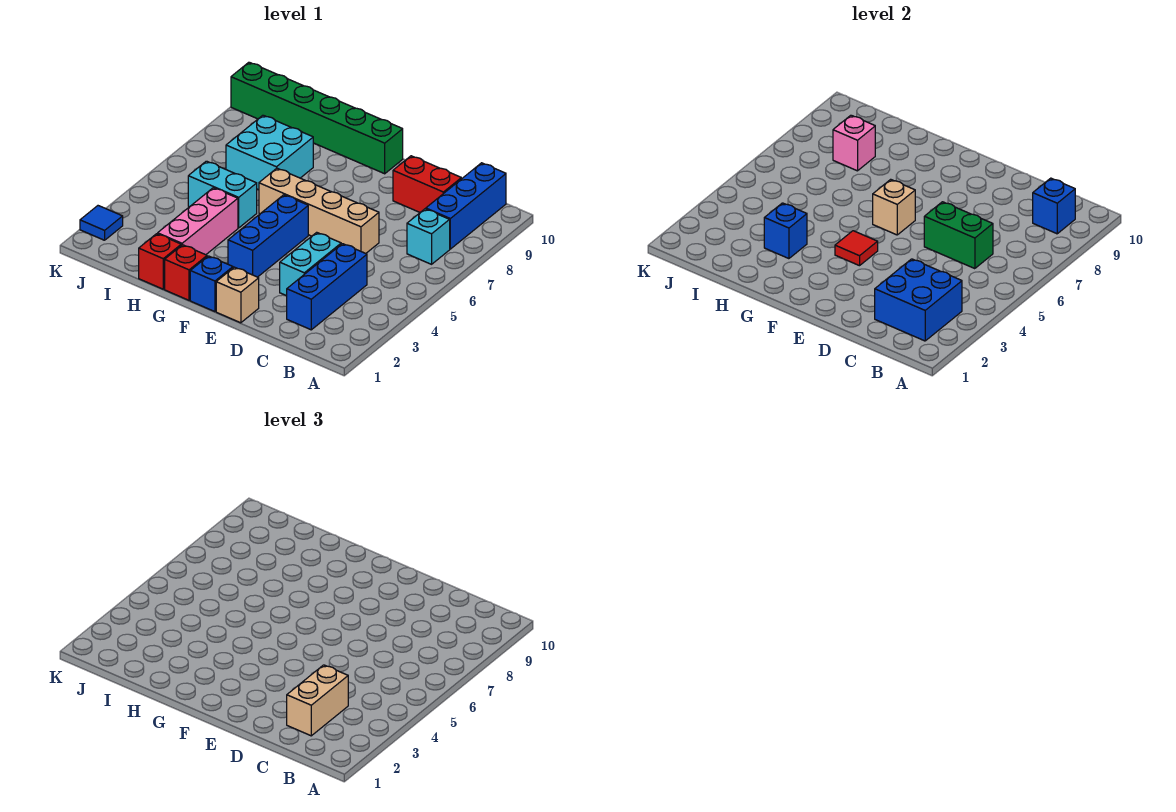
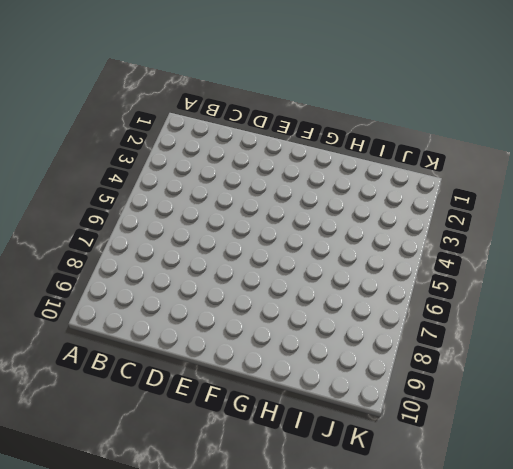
none -> cyan 1x1 brick [407,209,450,264]
none -> blue 1x3 brick [426,163,506,249]
none -> blue 1x3 brick [287,244,367,330]

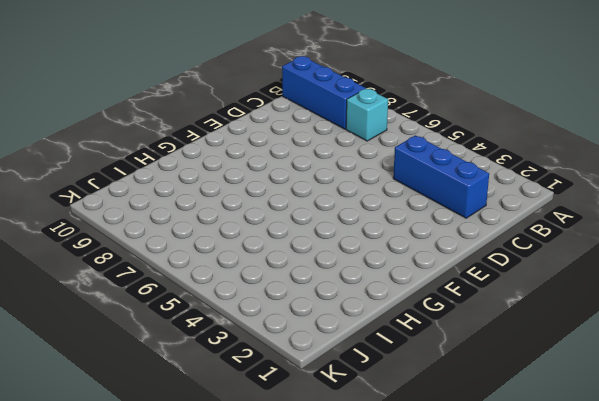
none -> red 1x2 brick [393,156,461,212]
none -> cyan 1x2 brick [280,232,341,296]
none -> tan 1x4 brick [259,168,379,253]

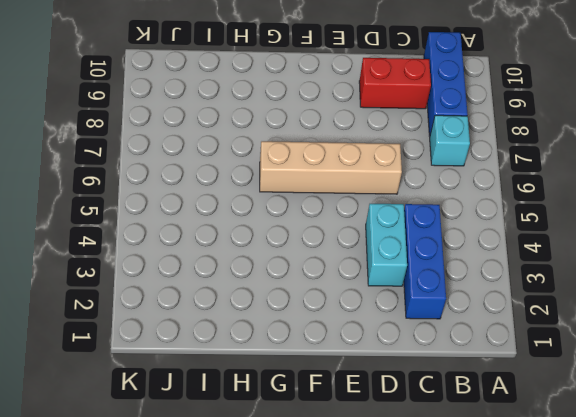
none -> tan 1x1 brick [216,267,259,323]
none -> blue 1x1 brick [190,256,233,312]
none -> blue 1x3 brick [228,195,308,277]

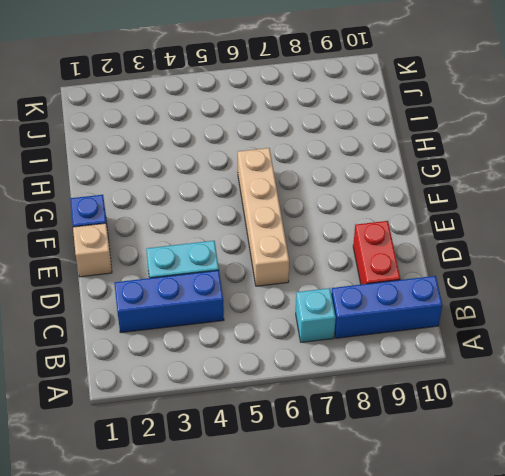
none -> blue 1x3 brick [228,195,308,277]
none -> green 1x6 brick [231,62,403,174]
none -> red 1x1 brick [165,245,207,300]

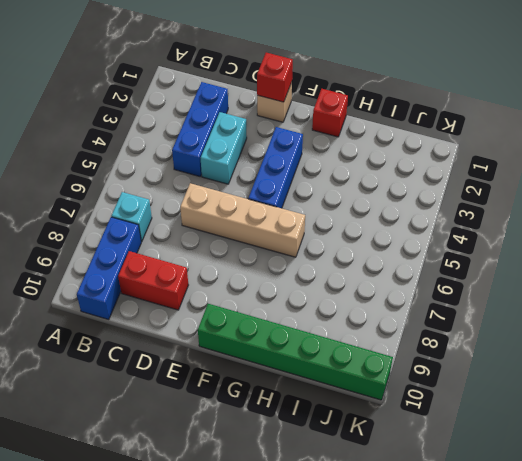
red 1x1 brick [257,53,293,102] -> red 1x1 brick moved to [139,234,181,289]
none -> blue 1x1 brick [190,256,233,312]
none -> pink 1x3 brick [158,188,238,255]
none -> cyan 1x2 brick [188,161,257,228]

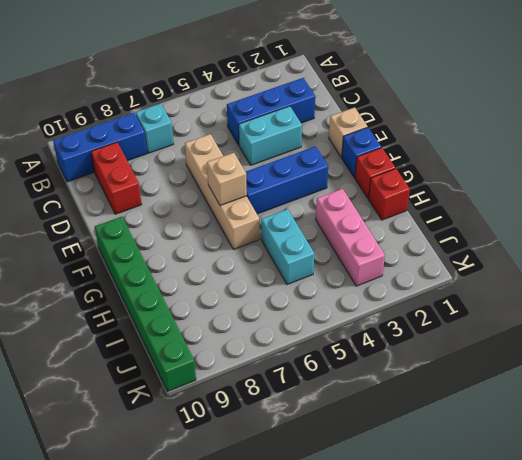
pink 1x3 brick [316,189,385,286] -> pink 1x3 brick turned to [158,188,238,255]
none -> cyan 2x2 brick [226,115,313,190]
none -> blue 1x1 tile [80,206,123,240]
none -> blue 2x2 brick [875,259,962,341]

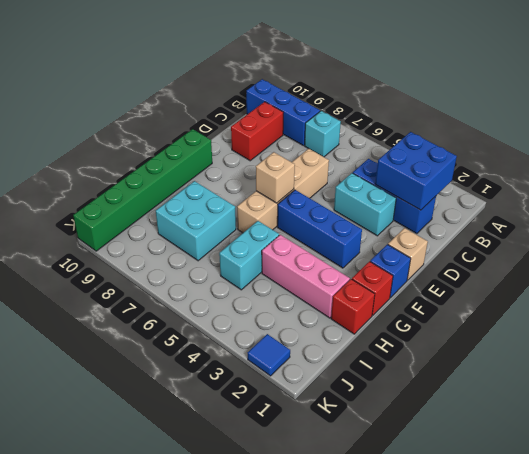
none -> blue 1x1 brick [1033,178,1075,234]
none -> green 1x2 brick [924,202,993,269]
none -> red 1x1 tile [835,231,878,266]

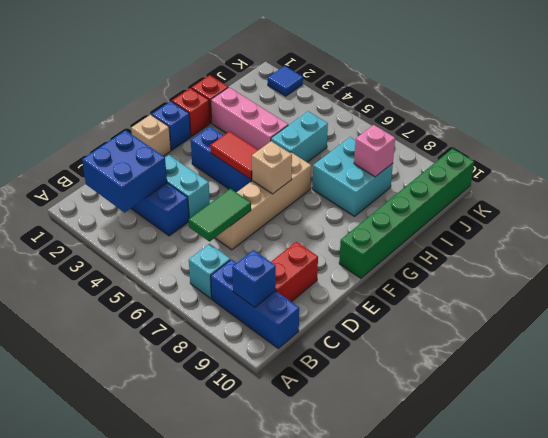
green 1x2 tile [189,189,251,242] -> green 1x2 brick [924,202,993,269]
red 1x2 tile [210,131,258,180] -> red 1x1 tile [835,231,878,266]
none -> blue 1x1 brick [764,203,807,259]
none -> tan 1x2 brick [287,665,348,736]

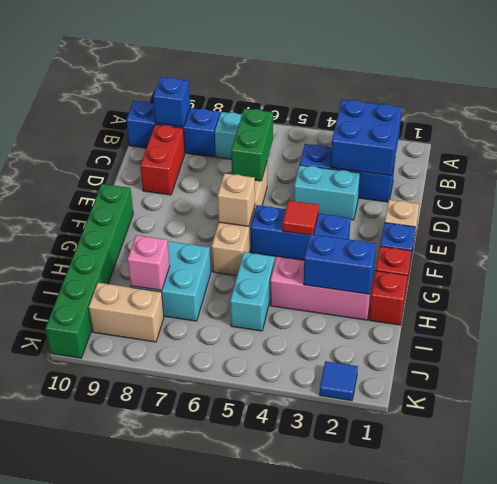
blue 1x2 brick [304,234,376,294] -> blue 1x1 brick [764,203,807,259]
tan 1x2 brick [89,283,164,342] -> tan 1x2 brick moved to [287,665,348,736]

